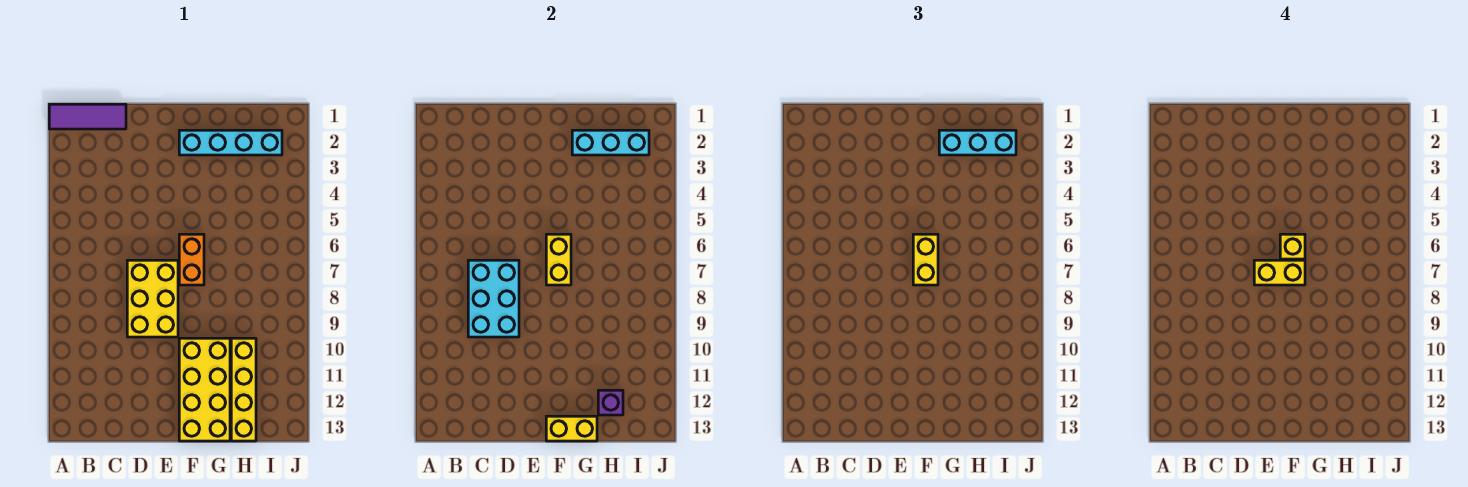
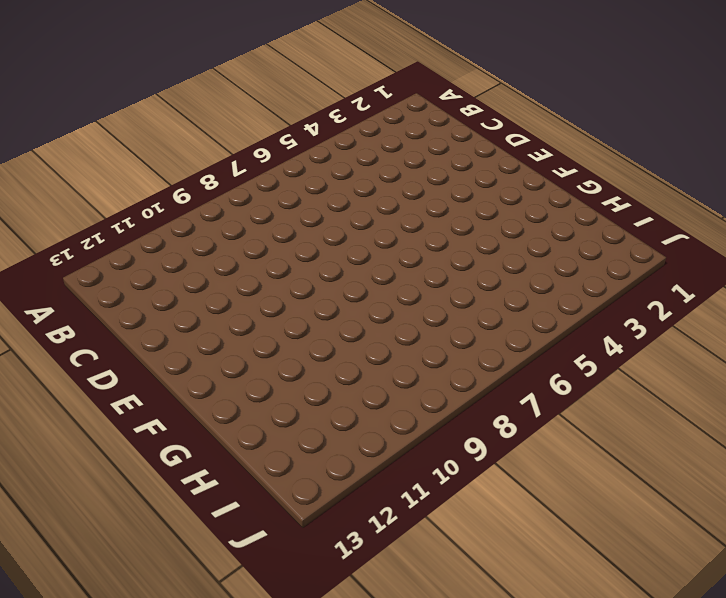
none -> purple 1x3 tile [49,104,126,129]
none -> yellow 2x3 brick [127,260,178,337]
none -> cyan 1x4 brick [179,130,282,155]

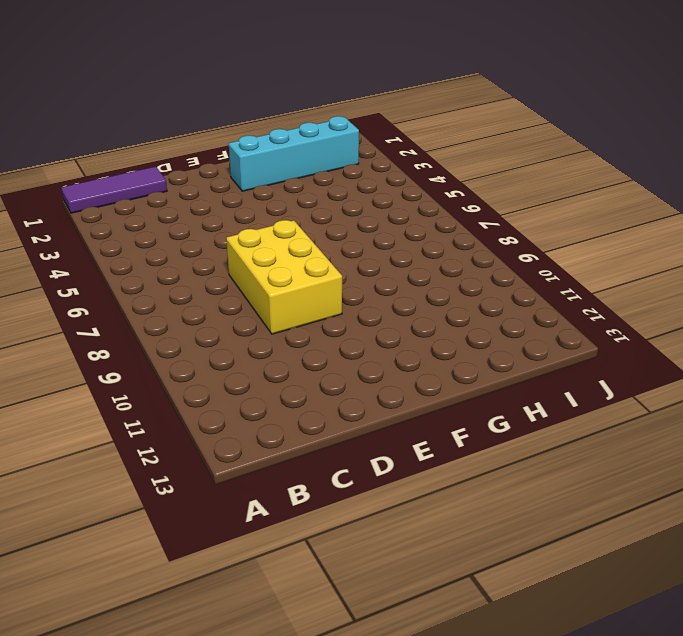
none -> orange 1x2 brick [179,234,204,285]
none -> yellow 2x4 brick [179,338,230,441]
none -> yellow 1x4 brick [231,338,256,441]

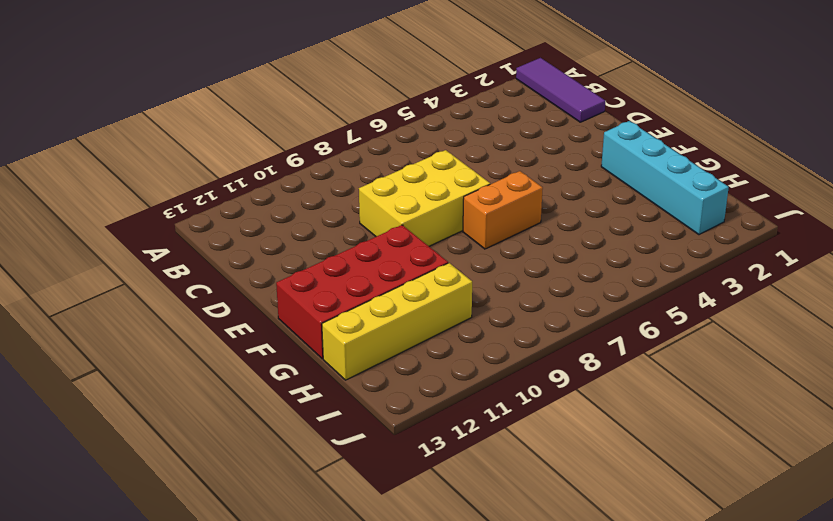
red 2x4 brick [276,225,448,359] -> yellow 2x4 brick [179,338,230,441]
none -> cyan 2x3 brick [468,260,519,337]
none -> yellow 1x2 brick [546,234,571,285]
none -> yellow 1x2 brick [546,416,597,441]

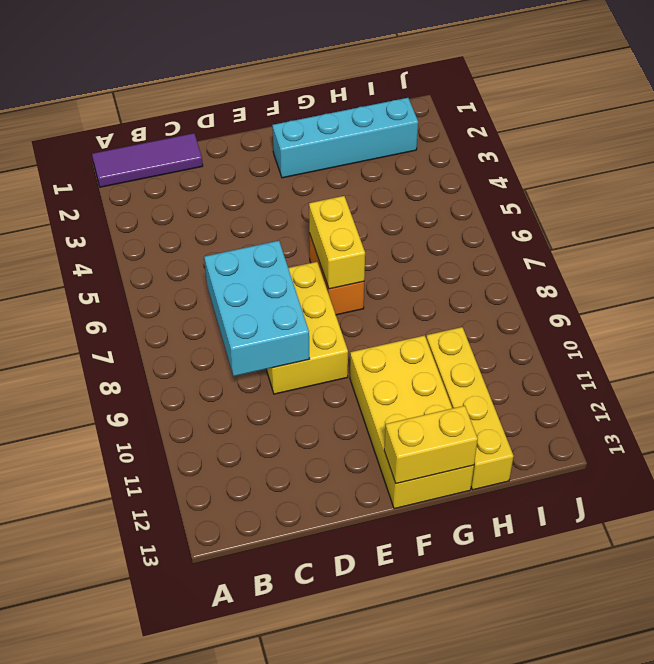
none -> cyan 1x3 brick [572,130,649,155]
none -> purple 1x1 brick [598,390,623,415]
none -> yellow 1x2 brick [913,234,938,285]

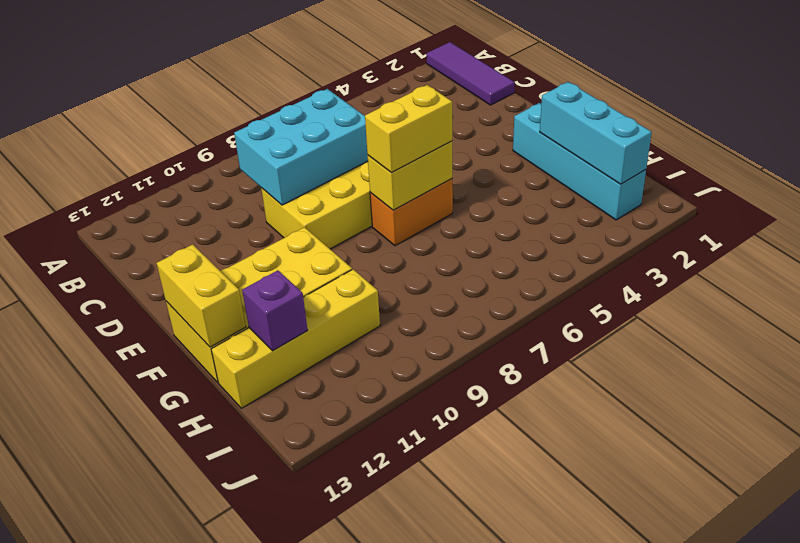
none -> cyan 1x3 brick [939,130,1016,155]
none -> yellow 1x2 brick [1254,260,1305,285]
none -> yellow 1x1 brick [1280,234,1305,259]

